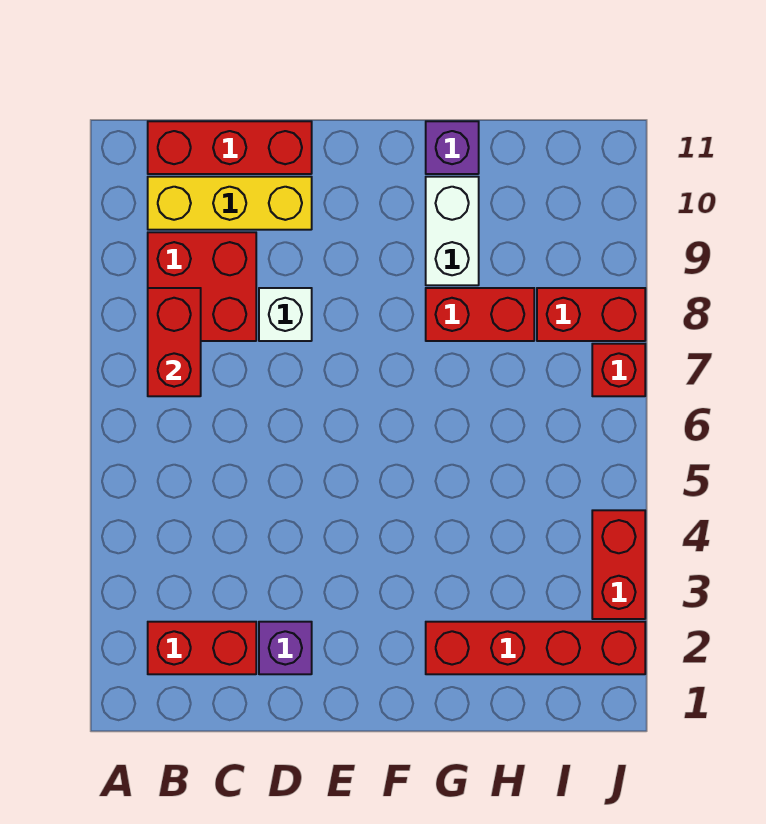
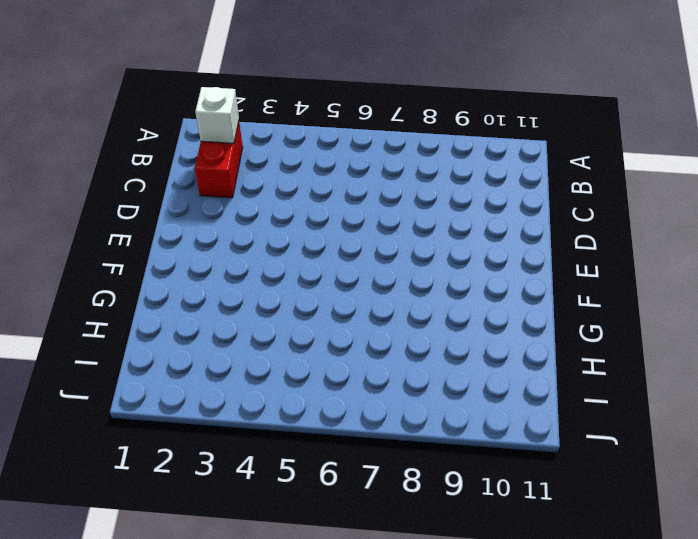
white 1x1 brick [195,87,239,143] -> white 1x1 brick moved to [259,288,312,341]
none -> red 2x2 brick [148,232,256,341]
none -> yellow 1x3 brick [148,177,312,230]
none -> red 1x3 brick [148,121,312,174]

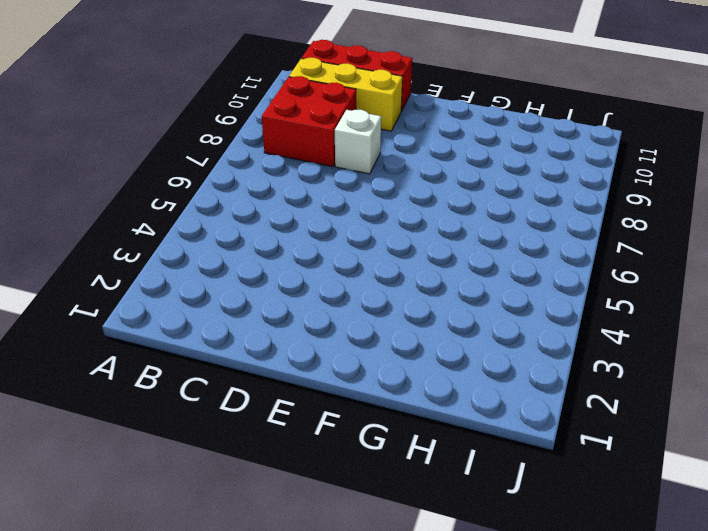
none -> red 1x2 brick [148,622,256,674]
none -> purple 1x1 brick [259,622,312,674]
none -> red 1x4 brick [426,622,645,674]

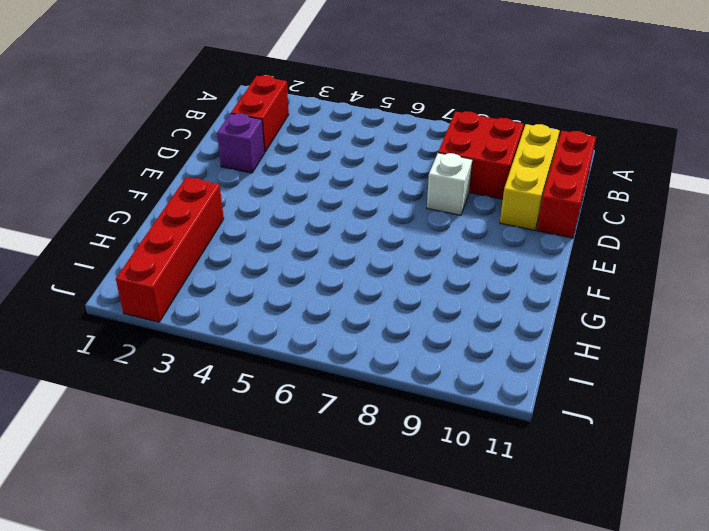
none -> red 1x2 brick [426,288,534,341]
none -> white 1x2 brick [426,177,479,285]
none -> purple 1x1 brick [426,121,479,174]

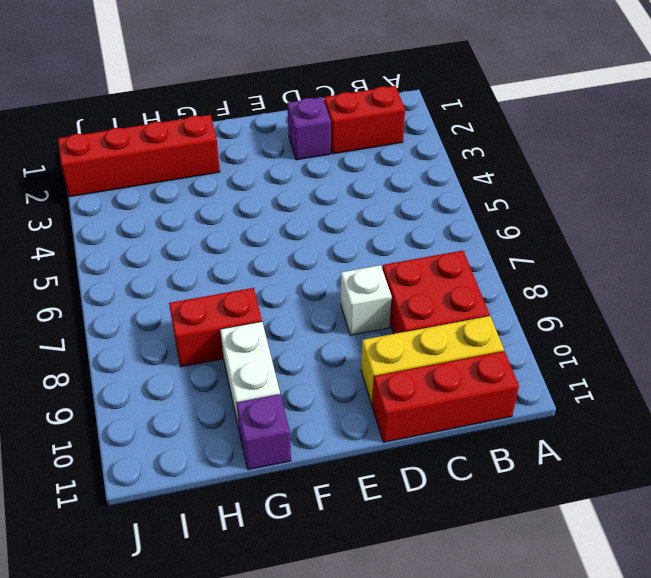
none -> red 1x2 brick [537,288,645,341]
none -> red 1x2 brick [592,510,645,619]
none -> red 1x1 brick [592,344,645,396]

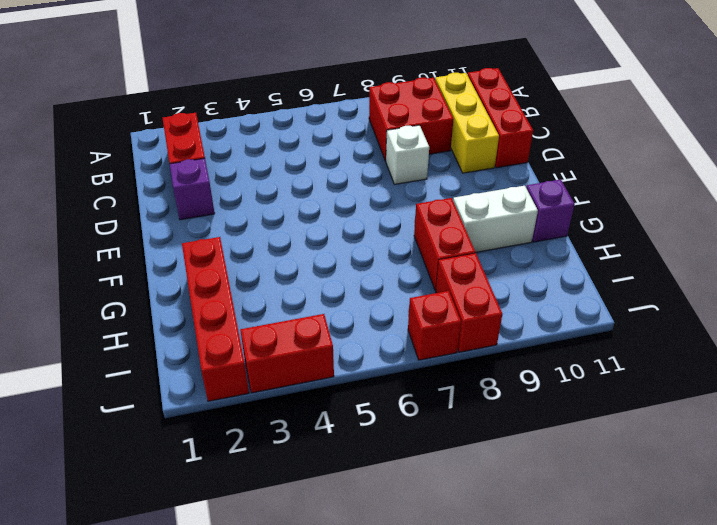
none -> red 1x2 brick [148,288,201,396]

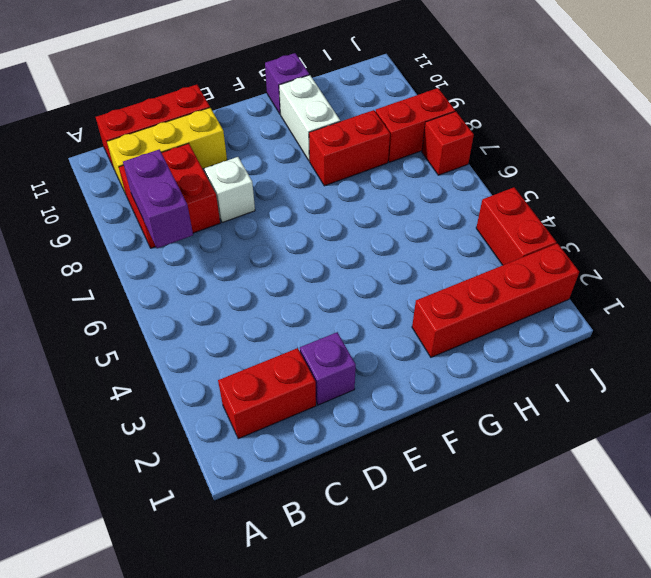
purple 1x2 brick [123,149,193,248] -> red 1x2 brick [148,288,201,396]

